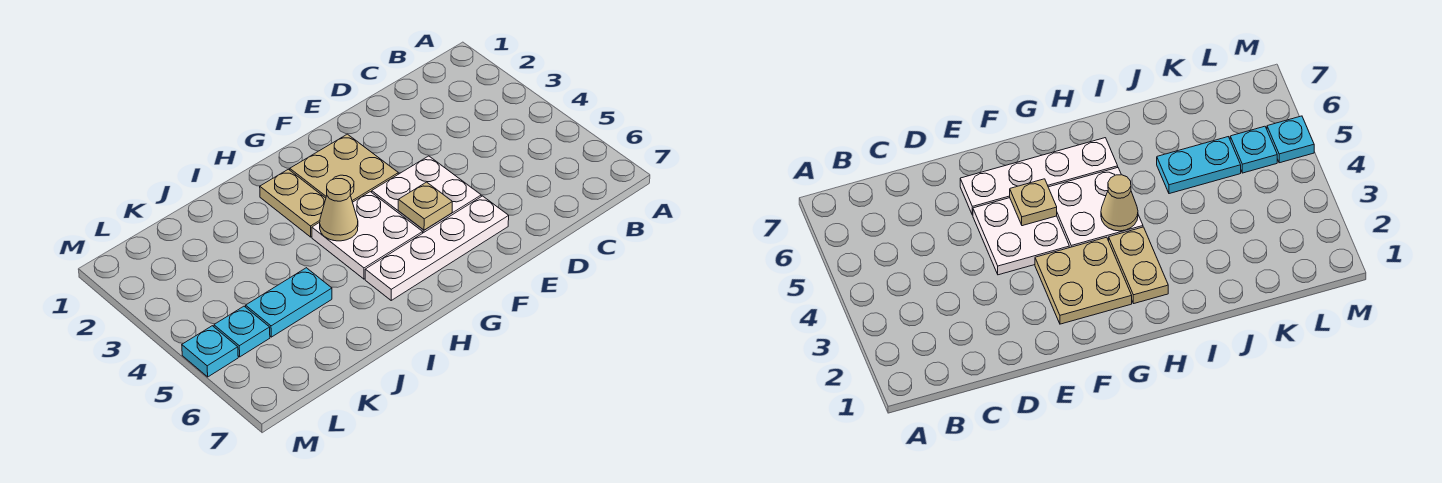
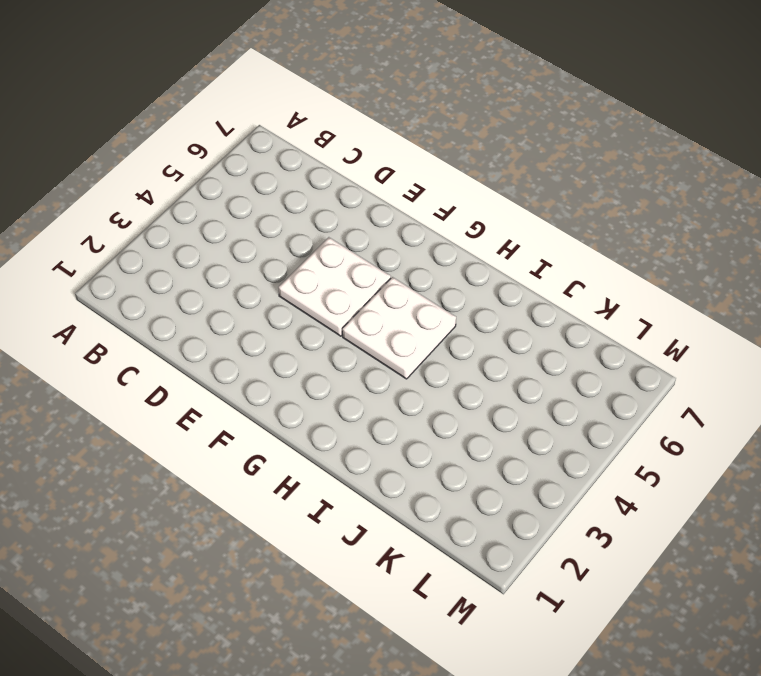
none -> white 1x4 plate [365,196,509,300]
none -> tan 2x2 plate [290,134,398,202]

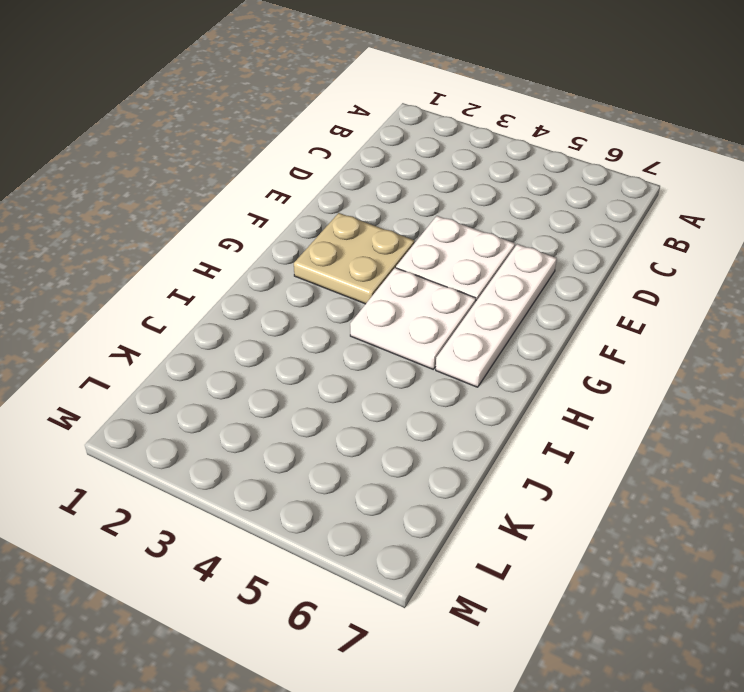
none -> tan 1x2 plate [260,169,326,237]
none -> cyan 1x2 plate [246,268,332,337]

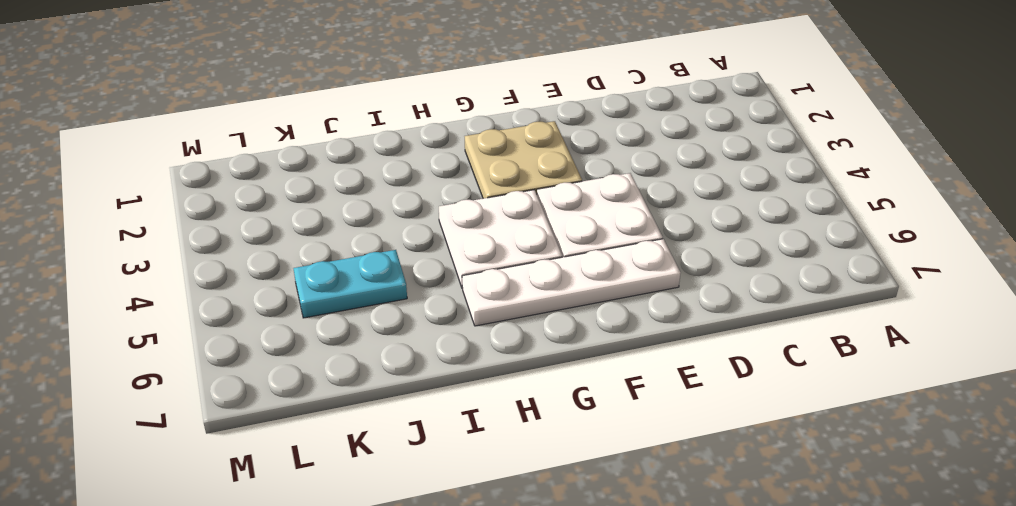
none -> tan 1x2 plate [260,169,326,237]
none -> cyan 1x1 plate [214,306,270,357]

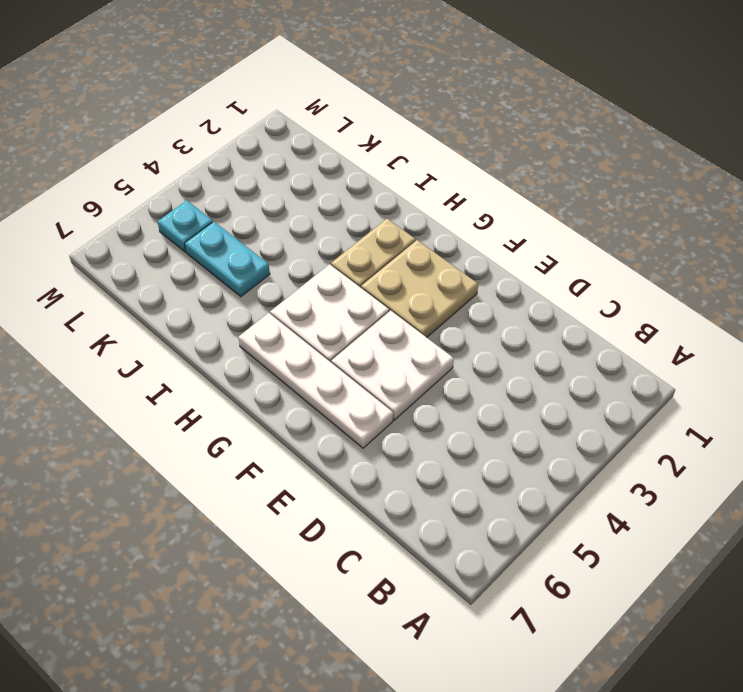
none -> cyan 1x1 plate [182,326,238,377]
none -> tan 1x1 plate [398,182,452,230]

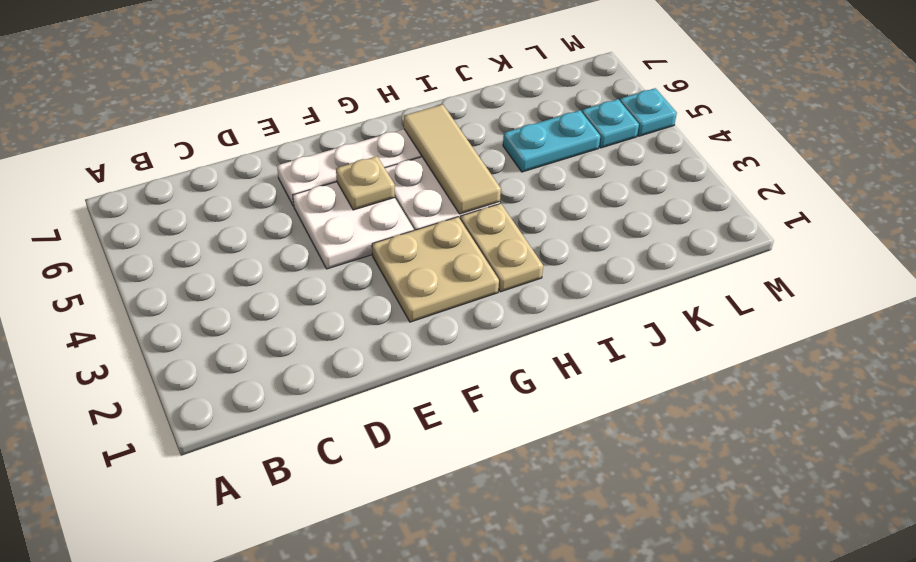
tan 1x3 tile [404,104,501,214] -> tan 1x1 cone [320,178,358,241]

